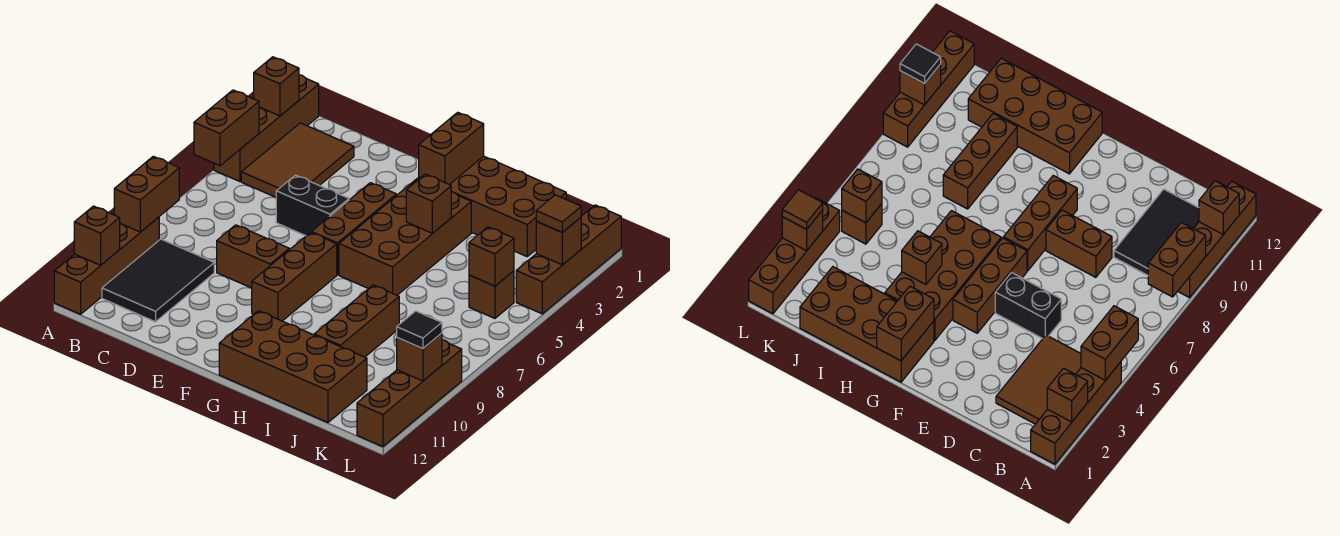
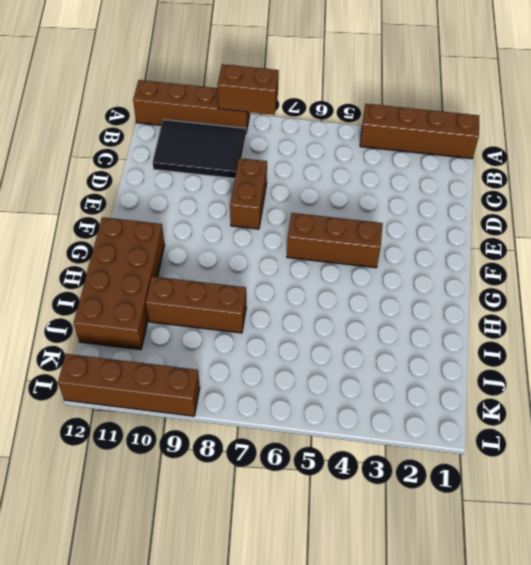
none -> brown 2x3 tile [241,123,354,197]
none -> black 1x2 brick [276,175,349,236]
none -> brown 1x3 brick [252,232,337,321]

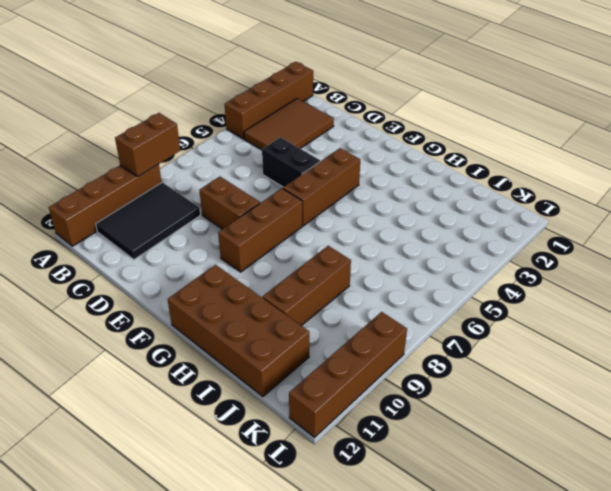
none -> brown 2x4 brick [419,156,566,256]
none -> brown 2x4 brick [339,178,471,295]
none -> brown 1x1 brick [469,271,514,318]

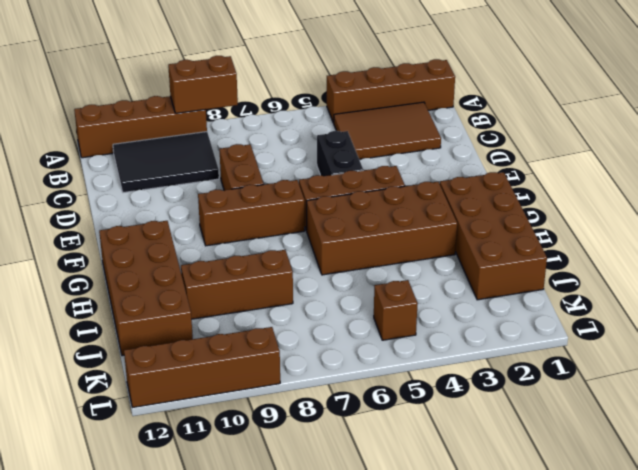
none -> brown 1x4 brick [516,205,621,314]
none -> brown 1x1 brick [254,57,299,116]
none -> brown 1x2 brick [194,90,259,166]

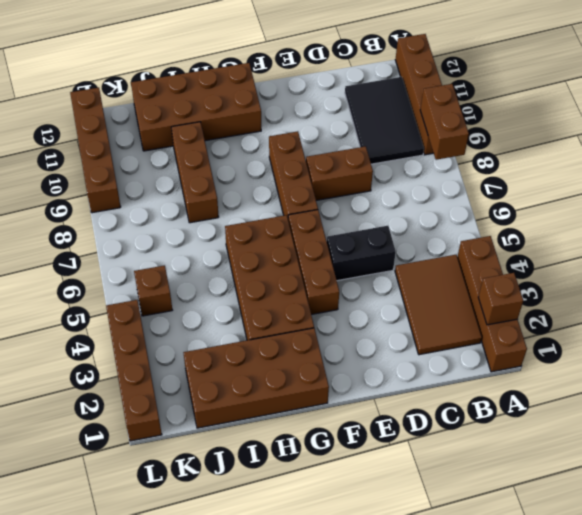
none -> brown 1x2 brick [194,90,259,166]
none -> brown 1x1 brick [74,206,120,265]
none -> brown 1x2 brick [419,112,484,184]

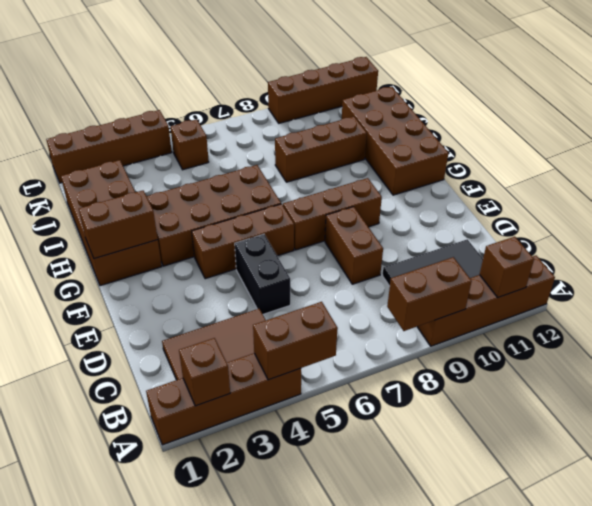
none -> brown 1x1 brick [406,174,451,233]
none -> brown 1x1 brick [469,227,514,286]
none -> brown 1x1 brick [536,217,581,265]

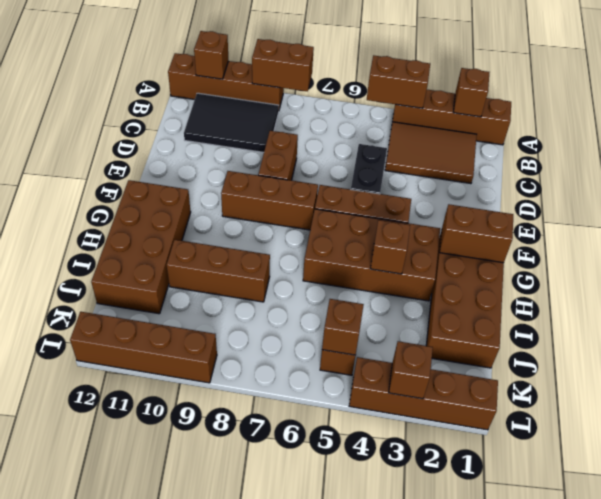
none -> brown 1x1 brick [397,333,442,381]
none -> brown 1x1 tile [536,195,581,232]
none -> black 1x1 tile [397,311,442,349]

